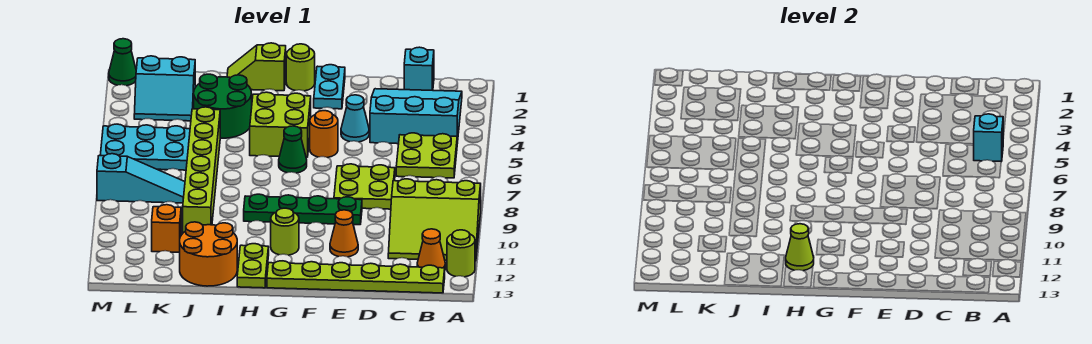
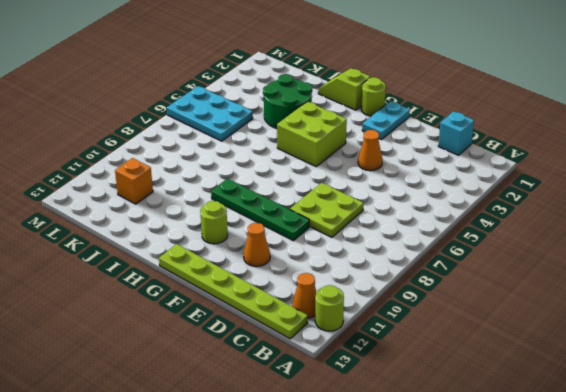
orange 1x1 cone [358,130,383,171] -> cyan 1x1 cone [341,95,369,142]
none -> lime 3x3 slope [388,179,481,261]
none -> cyan 3x3 slope [370,89,462,144]
none -> lime 2x2 plate [396,133,457,178]

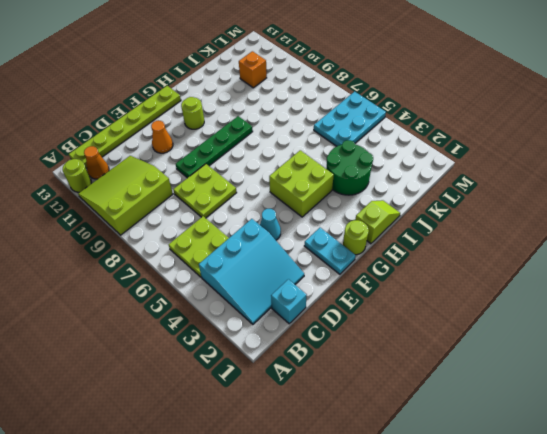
none -> orange 1x1 round brick [310,111,338,158]
none -> green 1x1 cone [279,126,307,173]
none -> lime 1x2 plate [237,244,269,288]

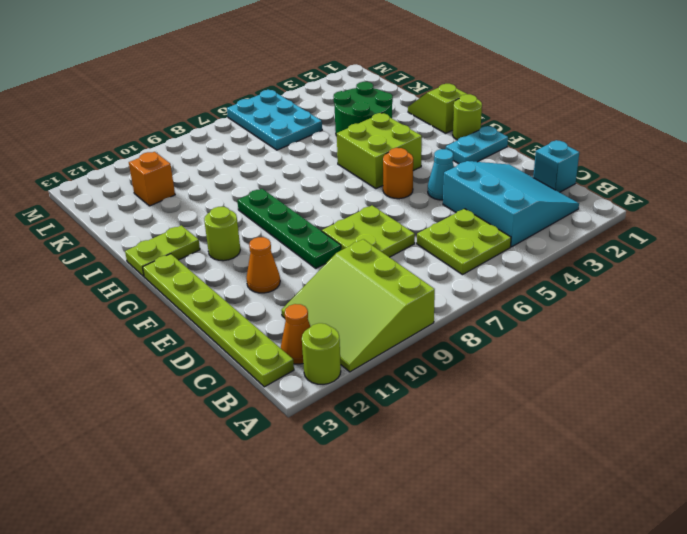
none -> green 1x1 cone [279,126,307,173]
none -> orange 2x2 round brick [180,222,237,286]
none -> lime 1x6 brick [183,107,220,233]

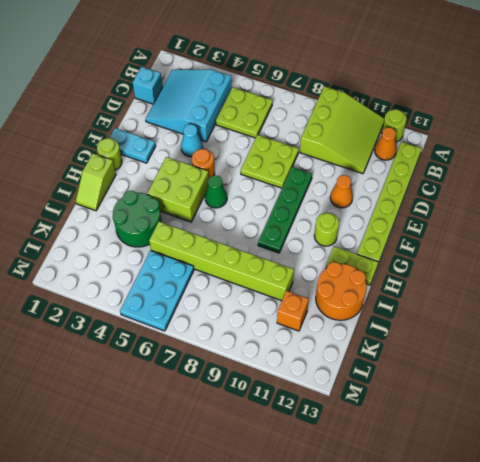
none -> cyan 2x2 slope [134,56,195,121]
none -> cyan 1x3 slope [97,154,185,203]
none -> green 1x1 cone [109,39,136,86]

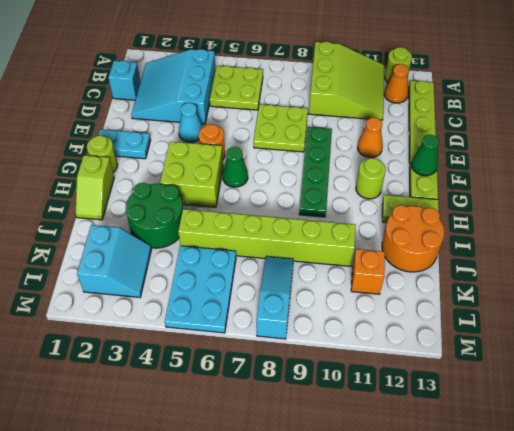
green 1x1 cone [411,135,440,176] -> green 1x1 cone moved to [109,39,136,86]
none -> cyan 1x1 brick [974,114,1003,161]
none -> lime 1x1 cone [786,224,814,271]

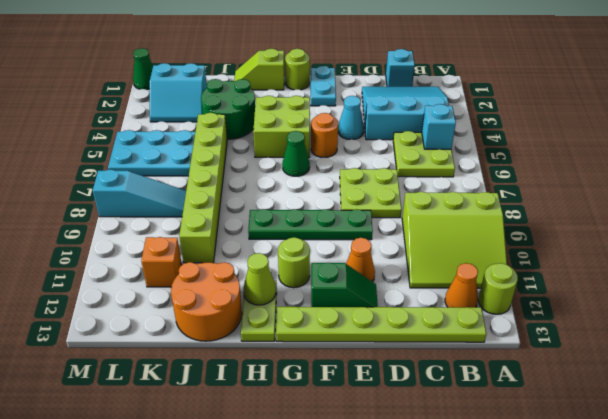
green 1x2 slope [311,263,378,307] -> none

